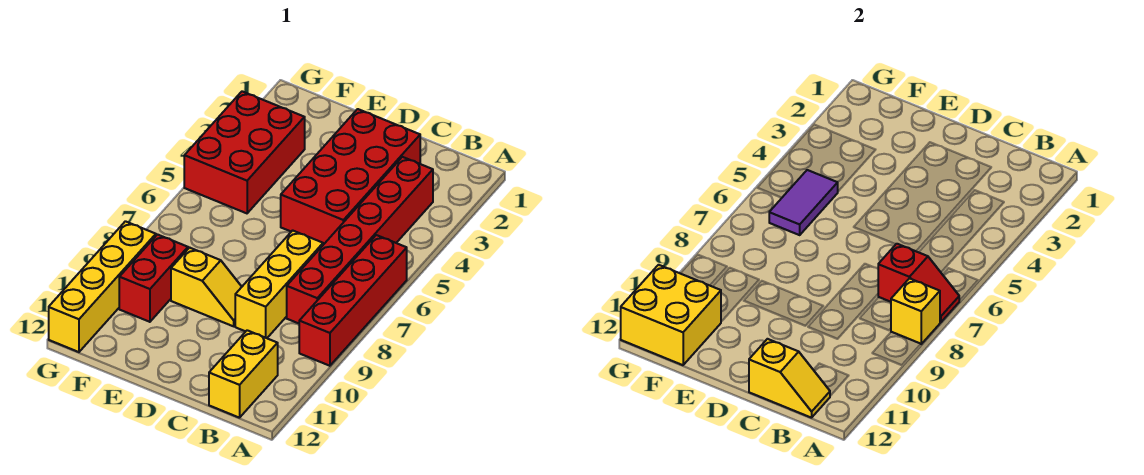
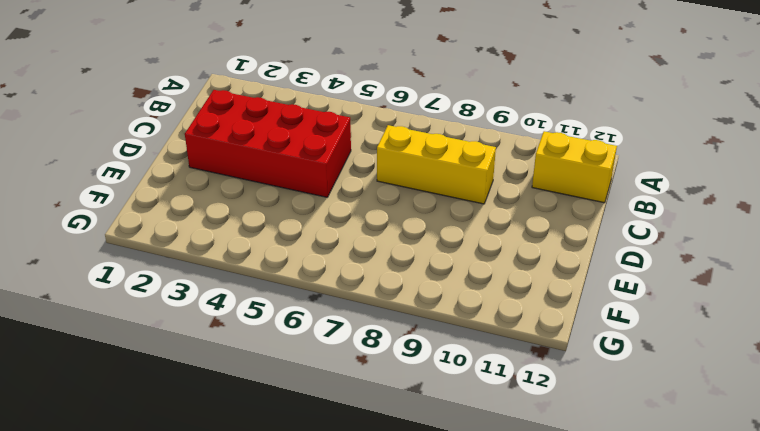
none -> red 1x4 brick [299,235,407,366]
none -> red 1x6 brick [287,157,433,323]
none -> yellow 1x2 slope [171,248,242,326]

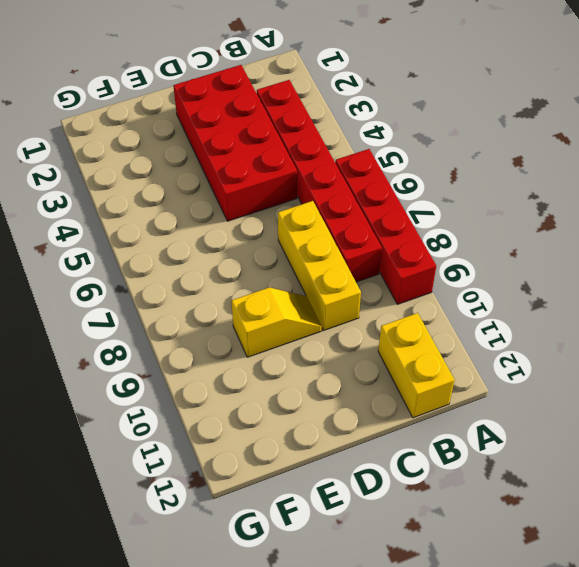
none -> red 2x3 brick [184,91,305,213]
none -> red 1x2 brick [119,235,188,322]
none -> yellow 1x4 brick [49,221,156,352]

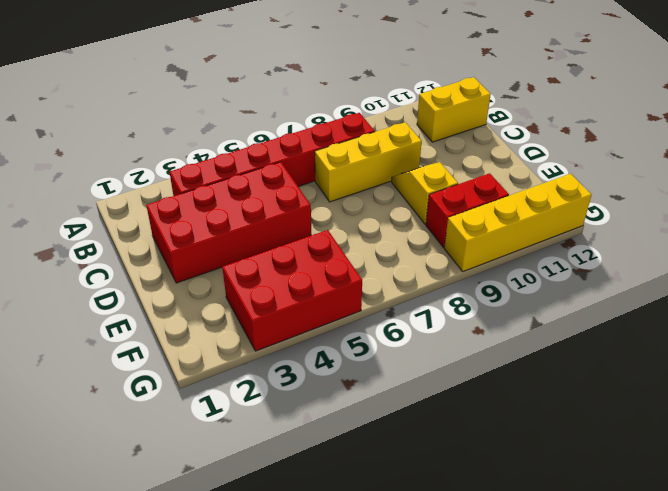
none -> red 1x4 brick [299,235,407,366]
none -> red 1x2 slope [878,244,959,322]
none -> yellow 1x1 brick [891,278,940,344]

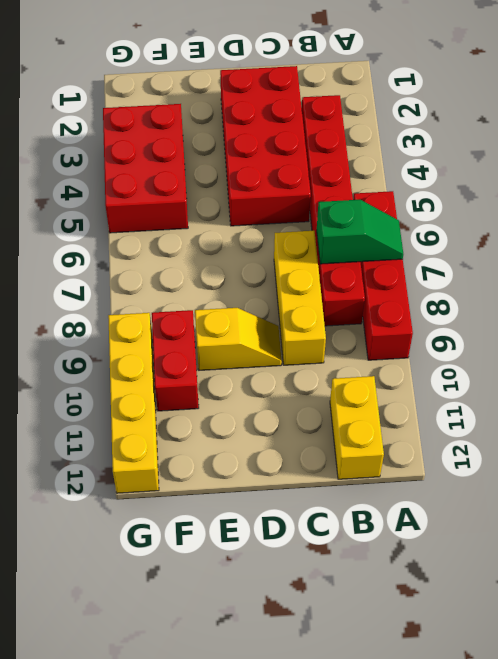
green 1x2 slope [317,200,403,264] -> red 1x2 slope [878,244,959,322]
none -> yellow 1x1 brick [891,278,940,344]
none -> yellow 1x2 slope [749,339,830,418]
none -> purple 1x2 tile [769,170,838,235]

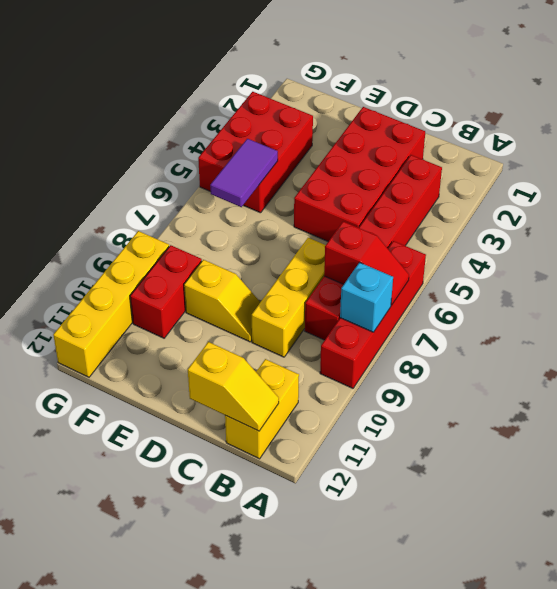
cyan 1x1 brick [340,262,393,332] -> yellow 1x1 brick [891,278,940,344]
none -> yellow 2x2 brick [621,265,721,365]

